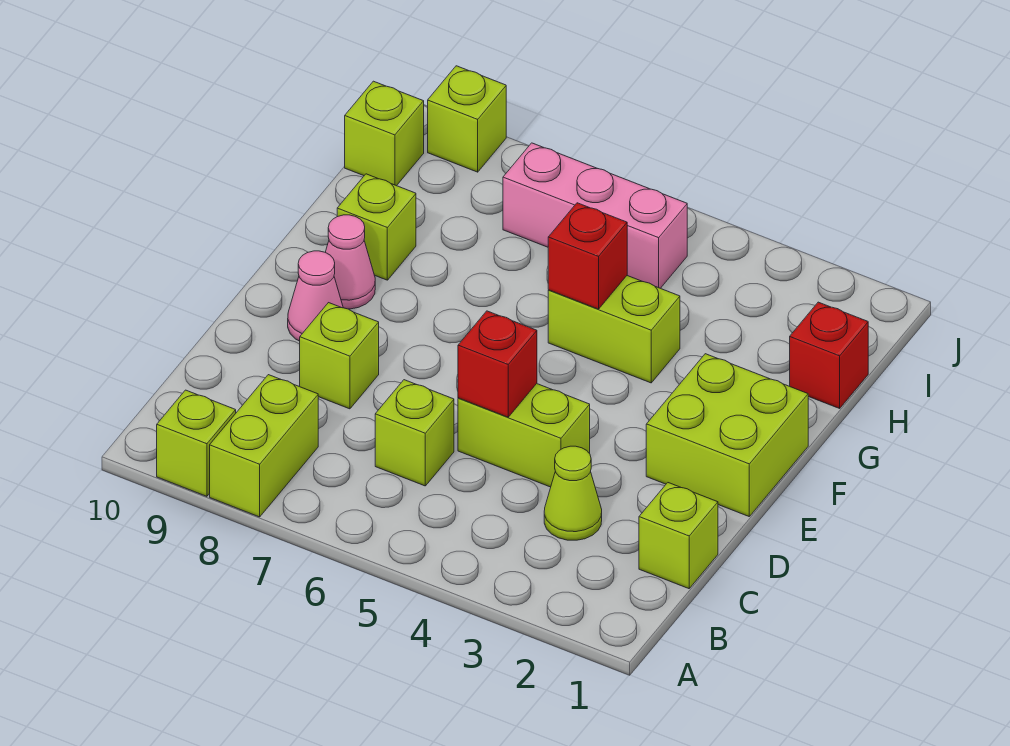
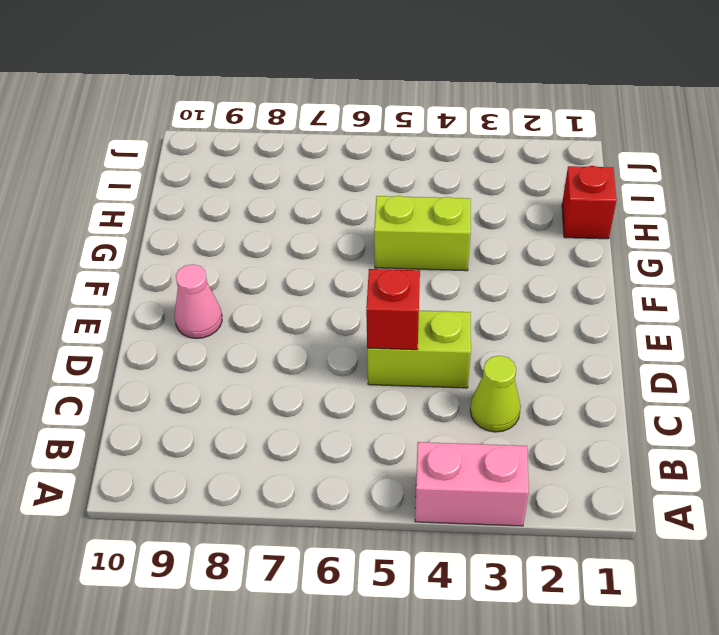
pink 1x2 brick [415,442,529,526] -> none
none -> lime 1x2 brick [210,375,318,517]
none -> lime 1x1 brick [157,390,236,496]
none -> lime 1x1 brick [639,483,718,589]

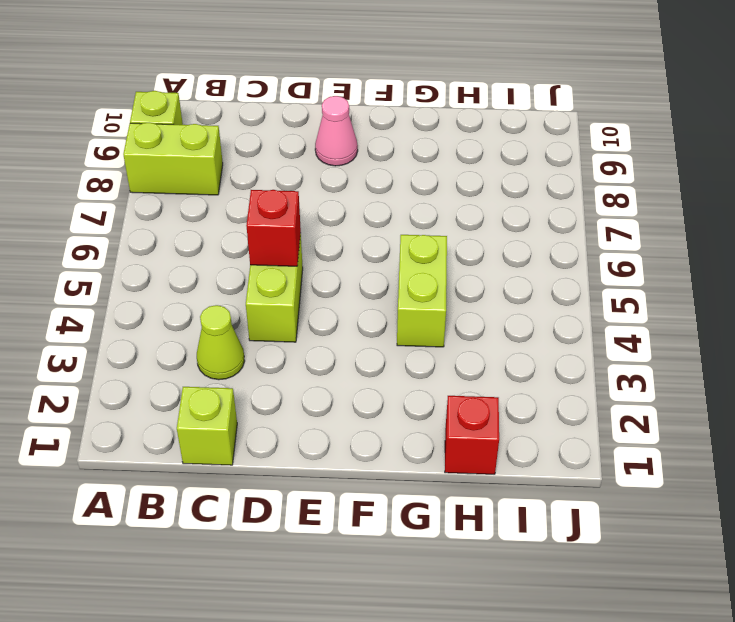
none -> lime 1x1 brick [375,380,454,486]
none -> lime 1x1 brick [300,303,379,409]
none -> lime 2x2 brick [646,354,808,516]

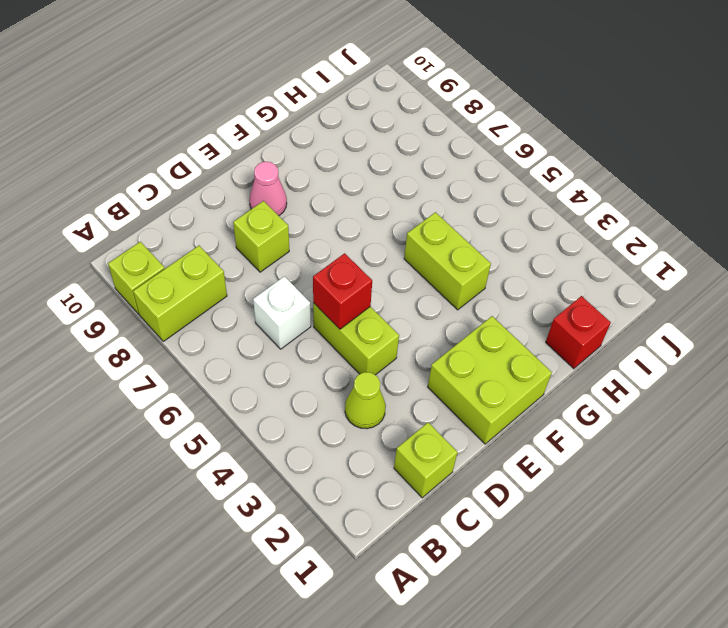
white 1x1 brick [253,276,311,349] -> lime 1x1 brick [375,380,454,486]
none -> pink 1x1 cone [325,215,375,309]
none -> lime 1x1 brick [337,174,416,280]
none -> pink 1x3 brick [503,143,687,288]

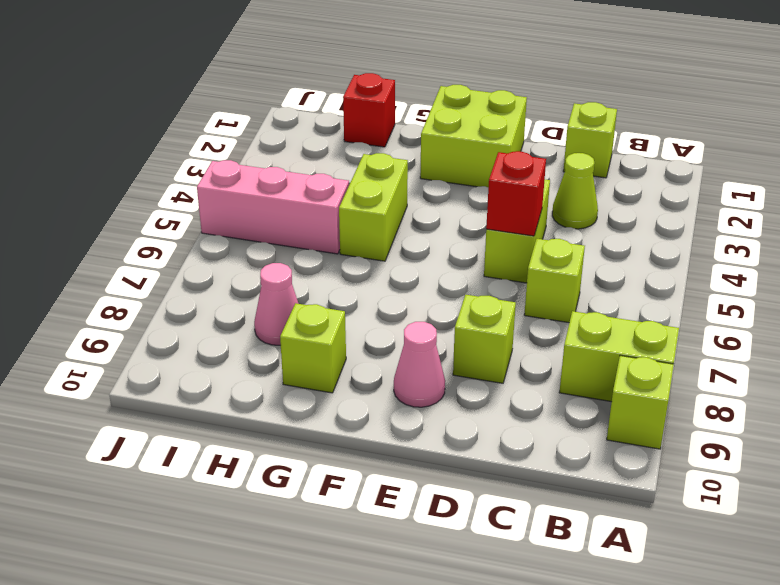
pink 1x3 brick [197,160,349,254] -> pink 1x3 brick turned to [503,143,687,288]
pink 1x1 cone [254,263,298,345] -> pink 1x1 cone moved to [325,215,375,309]
none -> lime 1x1 brick [345,81,424,186]
none -> lime 1x1 brick [428,66,506,172]
none -> red 1x1 brick [548,203,627,309]

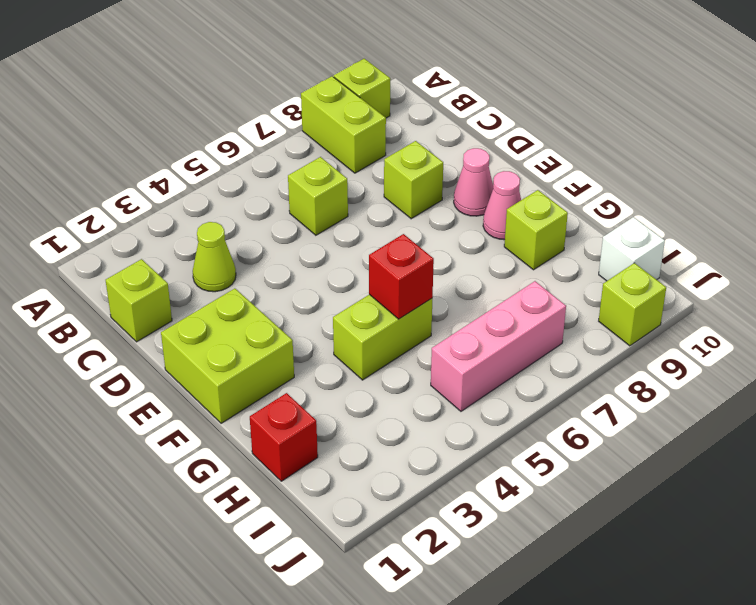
white 1x1 brick [599,217,665,281] -> lime 1x1 brick [345,81,424,186]
none -> lime 1x2 brick [458,384,590,487]
none -> red 1x1 brick [458,311,537,417]

